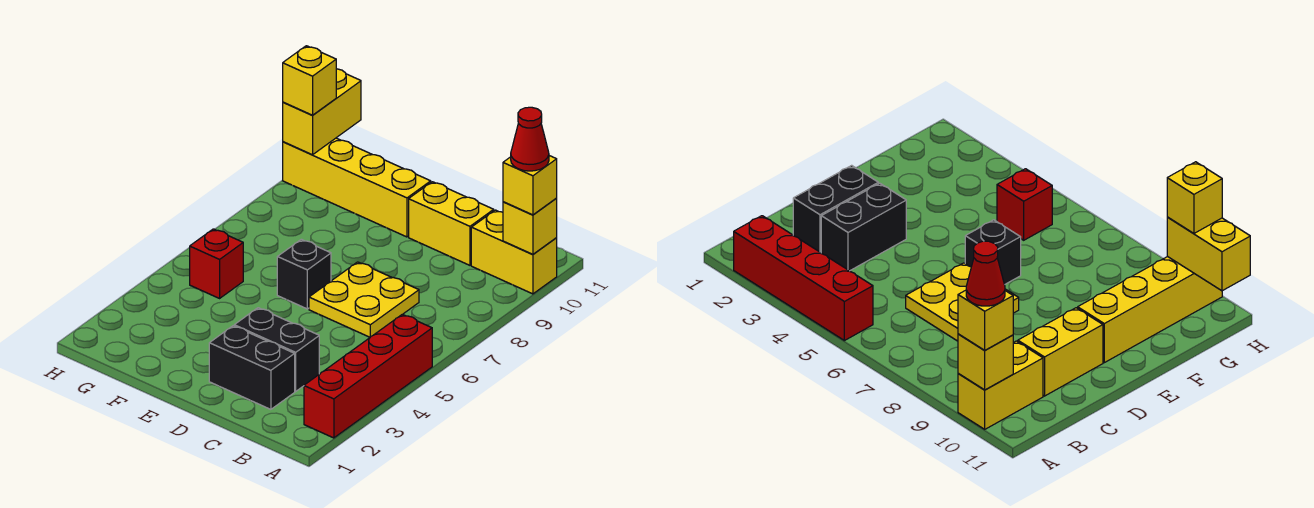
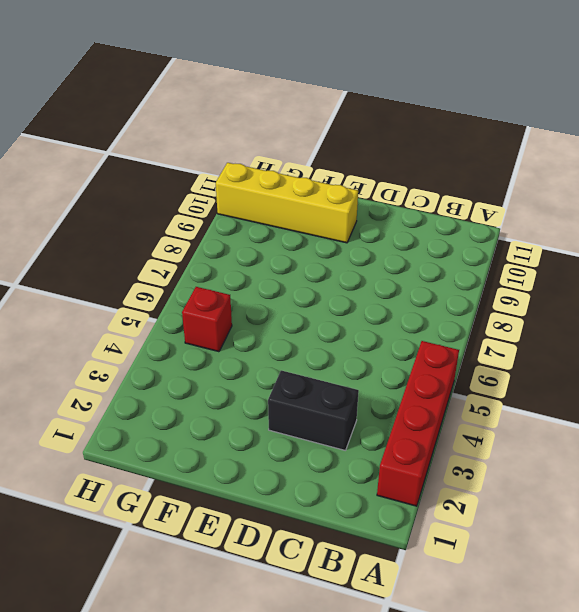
none -> yellow 1x2 brick [471,210,557,294]
none -> black 1x2 brick [209,326,295,409]
none -> yellow 2x2 plate [309,262,419,337]

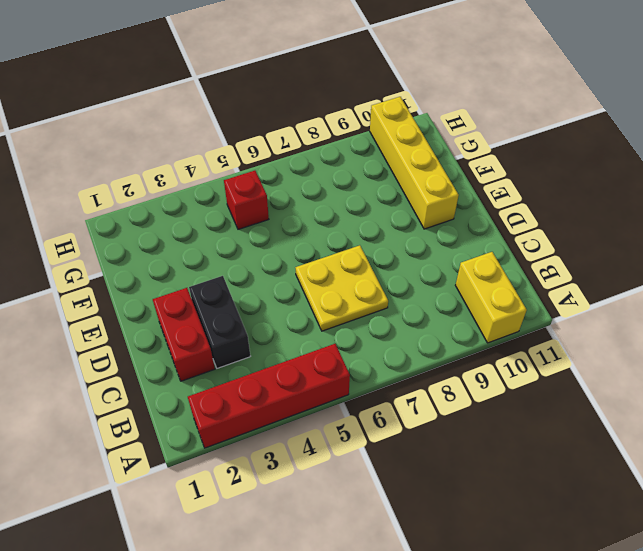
red 1x2 brick [153,288,215,381] -> black 1x2 brick [209,326,295,409]
none -> yellow 1x2 brick [409,182,494,265]
none -> black 1x1 brick [277,239,331,309]
none -> yellow 1x1 brick [503,199,557,255]

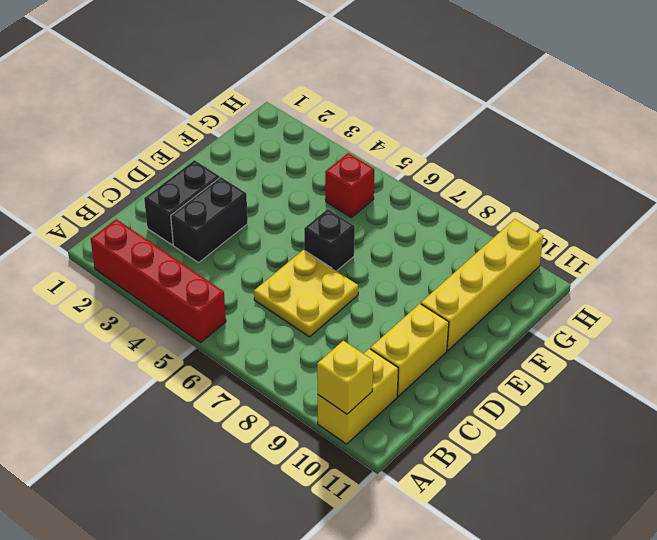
none -> yellow 1x2 brick [283,69,361,155]
none -> yellow 1x1 brick [503,156,557,215]
none -> yellow 1x1 brick [283,46,336,115]

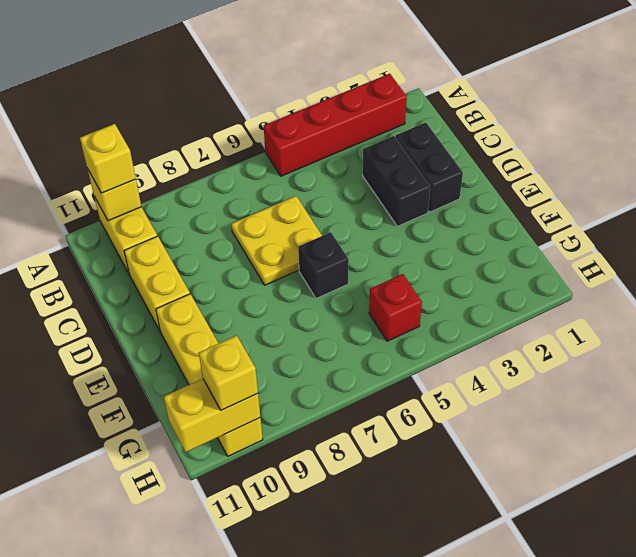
none -> red 1x1 cone [511,107,549,171]

